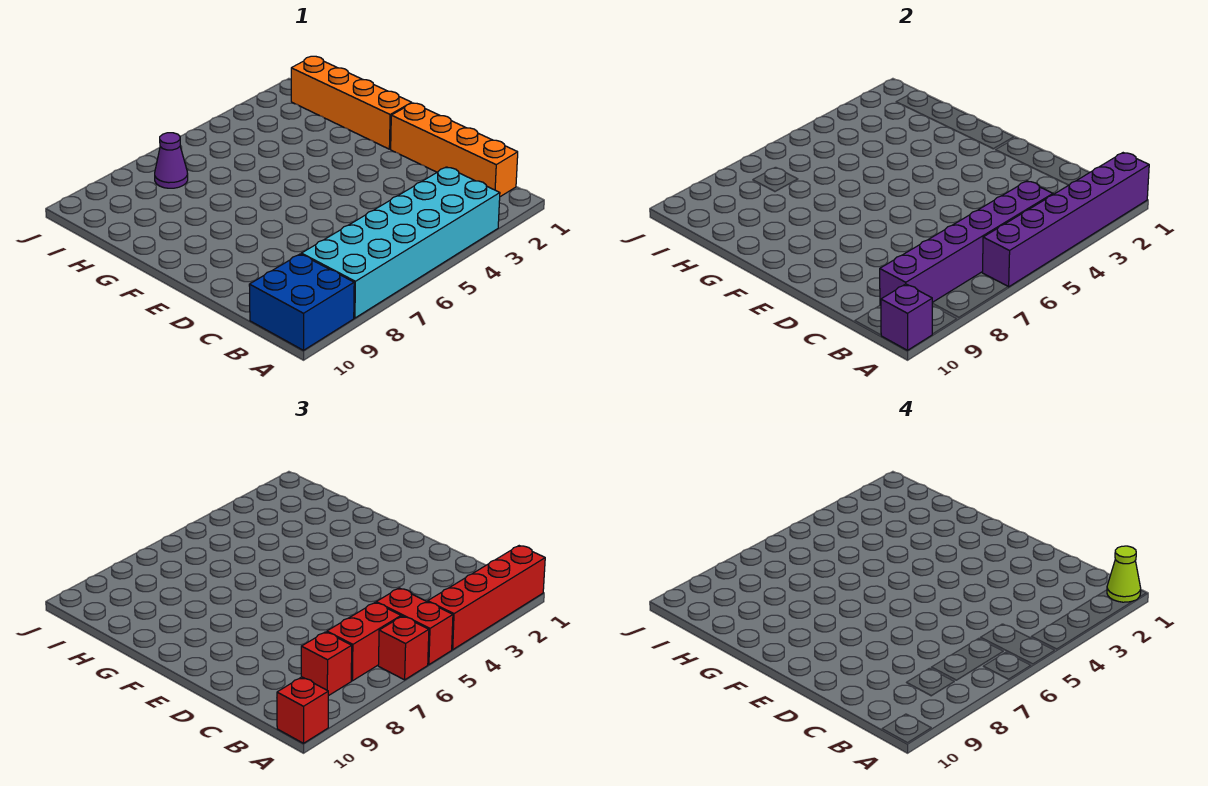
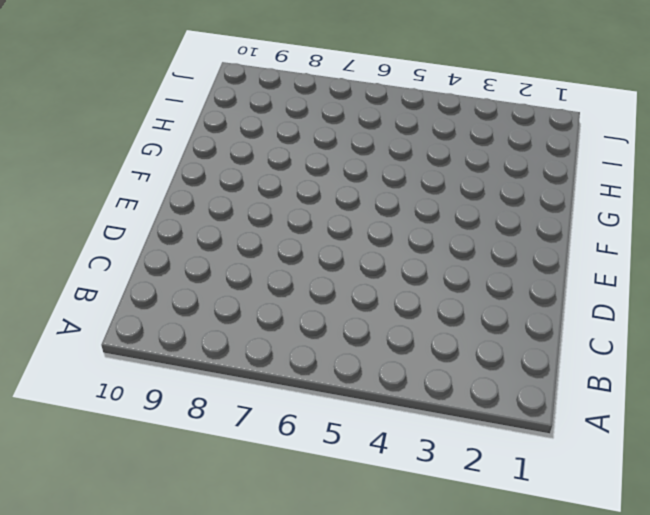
none -> cyan 2x6 brick [301,167,500,318]
none -> blue 2x2 brick [249,254,354,350]
none -> orange 1x4 brick [391,103,518,197]

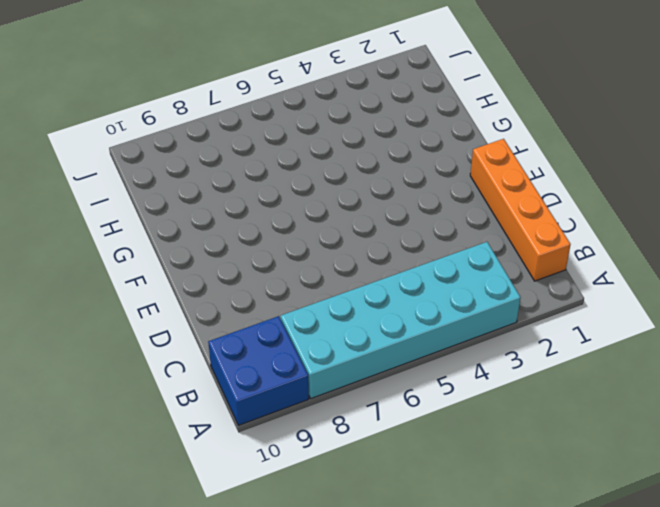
none -> orange 1x4 brick [291,56,411,149]
none -> purple 1x1 cone [155,133,188,188]
none -> purple 1x6 brick [982,153,1149,287]

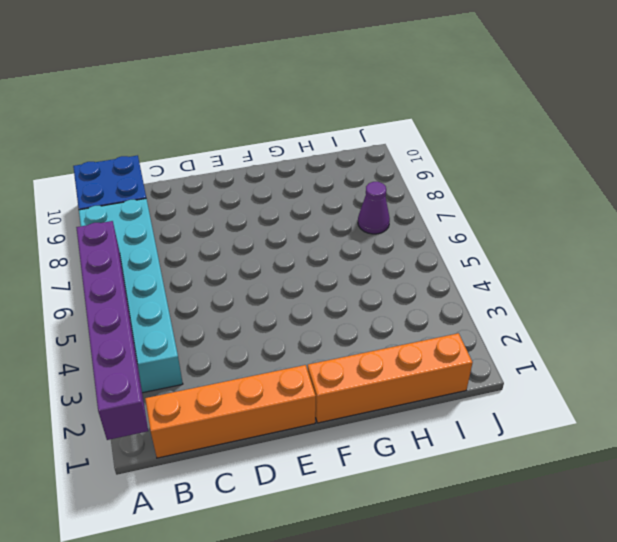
none -> purple 1x1 brick [881,284,933,350]
none -> purple 1x6 brick [880,181,1053,305]
none -> red 1x4 brick [428,546,545,650]

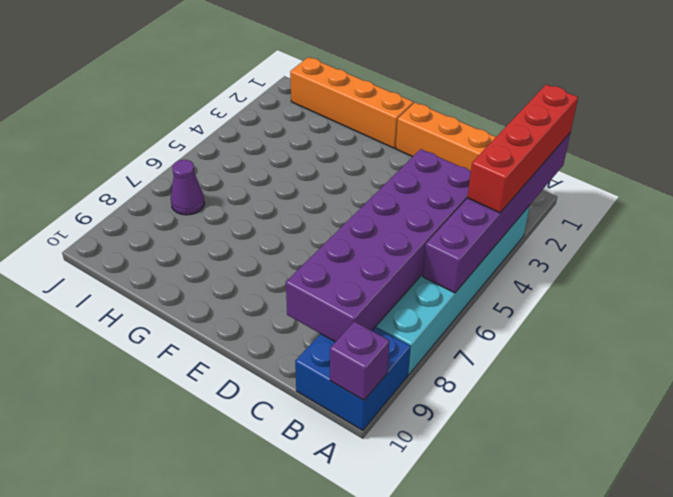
purple 2x6 brick [286,149,471,342] -> purple 1x6 brick [880,181,1053,305]
none -> red 1x2 brick [376,588,453,665]
none -> red 1x1 brick [378,616,429,680]
none -> red 1x1 brick [277,677,328,743]

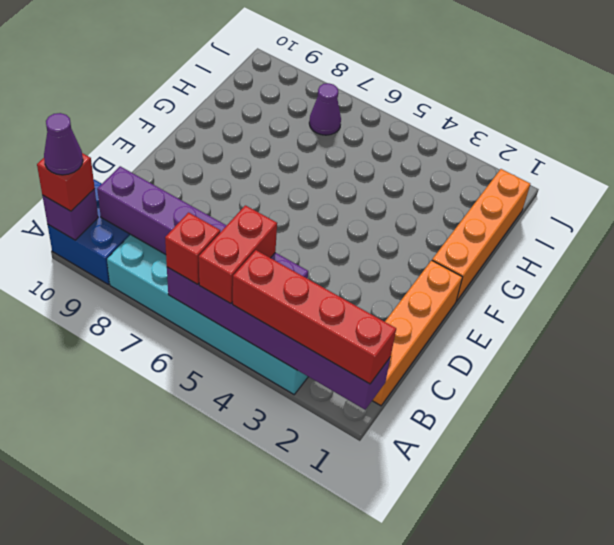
purple 1x1 cone [44,113,83,175] -> none
none -> red 1x2 brick [327,602,401,681]
none -> red 1x1 brick [301,632,352,696]
none -> lime 1x1 cone [1107,546,1141,602]

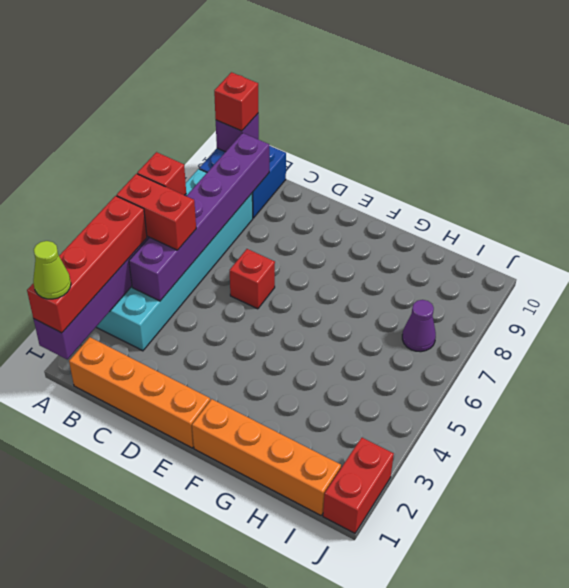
red 1x1 brick [230,249,275,309] -> red 1x1 brick moved to [301,632,352,696]
red 1x2 brick [323,438,394,533] -> red 1x2 brick moved to [327,602,401,681]

